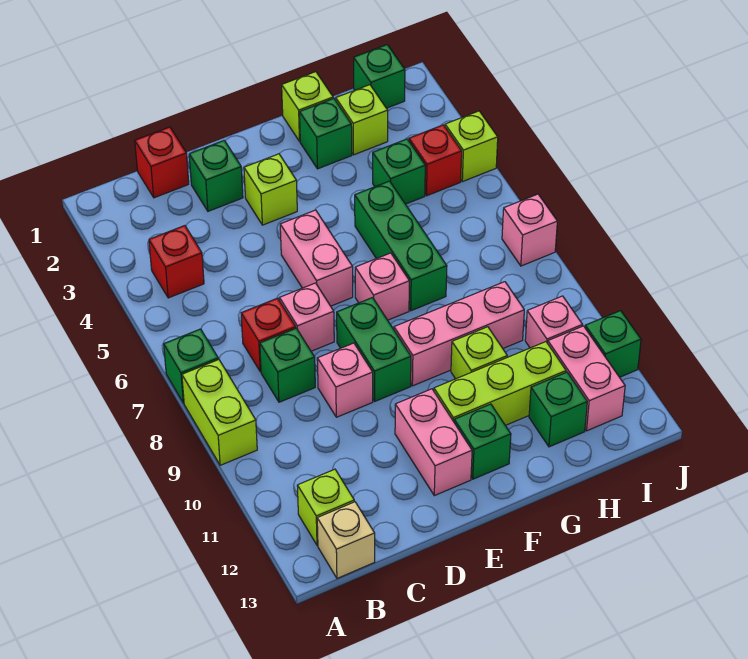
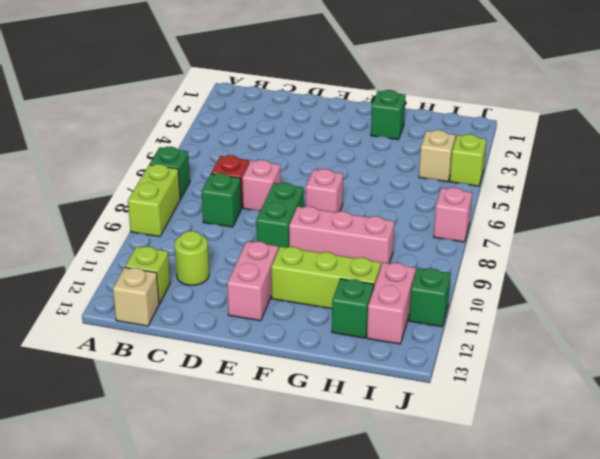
lime 1x1 round brick [175,231,209,285] -> none
tan 1x1 brick [419,130,455,182] -> red 1x1 brick [409,125,462,196]
none -> red 1x1 brick [149,226,204,298]
none -> red 1x1 brick [135,127,189,198]
none -> green 1x1 brick [189,140,243,211]
none -> pink 1x1 brick [317,343,373,417]

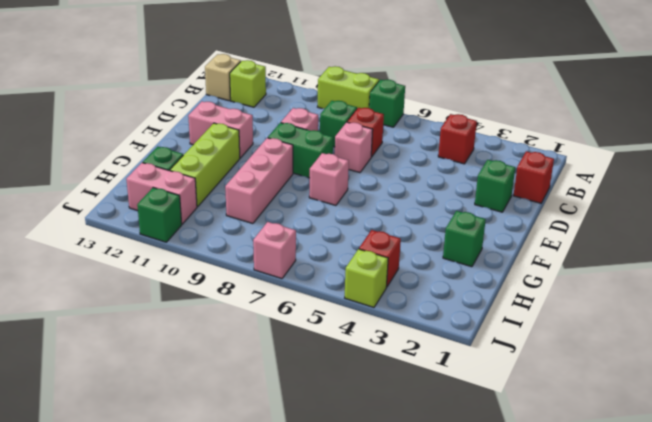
none -> lime 1x1 brick [244,154,297,225]
none -> pink 1x2 brick [280,210,353,306]
none -> green 1x1 brick [454,404,511,479]
none -> lime 1x1 brick [282,72,333,141]

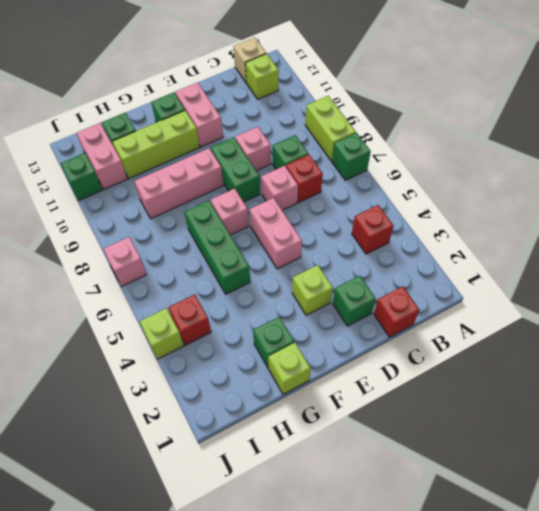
none -> lime 1x1 brick [451,327,507,379]
none -> lime 1x1 brick [336,85,388,155]
none -> green 1x1 brick [373,139,425,204]
none -> green 1x1 brick [354,45,405,108]

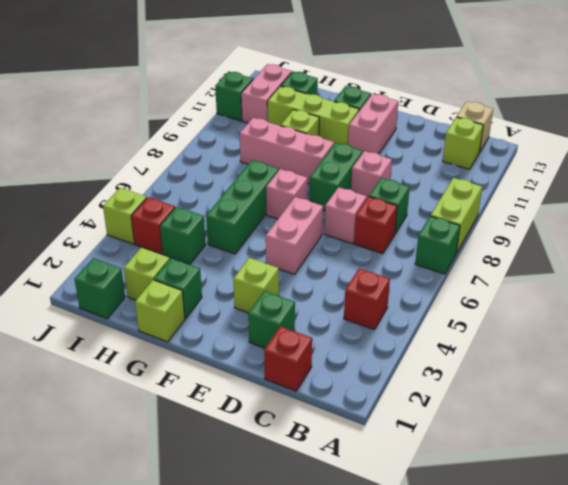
none -> pink 1x1 brick [525,296,583,348]
none -> pink 1x1 brick [502,194,557,266]

